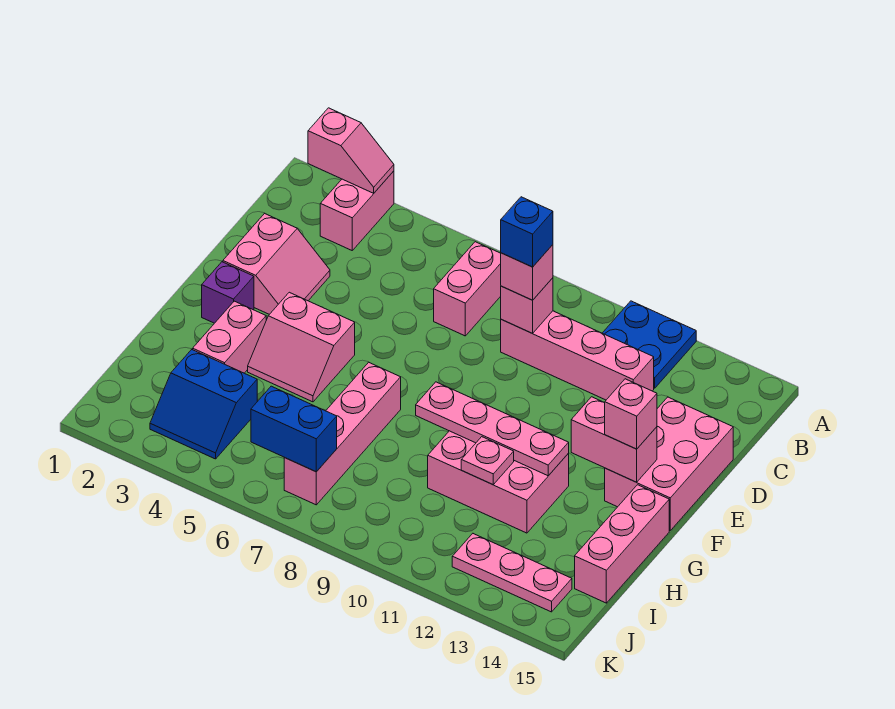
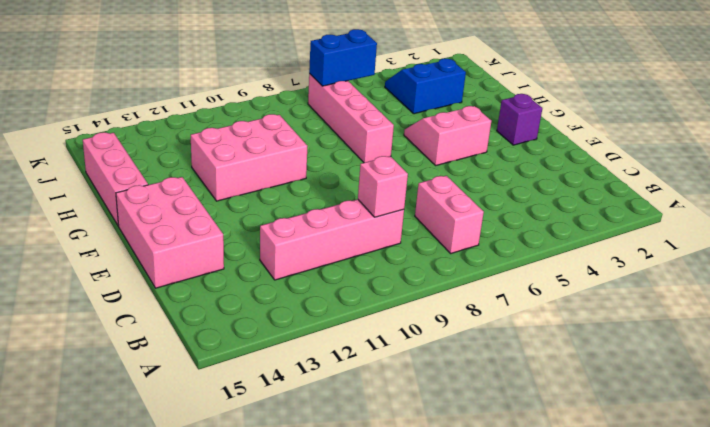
none -> pink 1x2 brick [320,171,394,250]
none -> blue 2x2 plate [603,301,696,388]
none -> pink 2x2 slope [223,214,330,314]

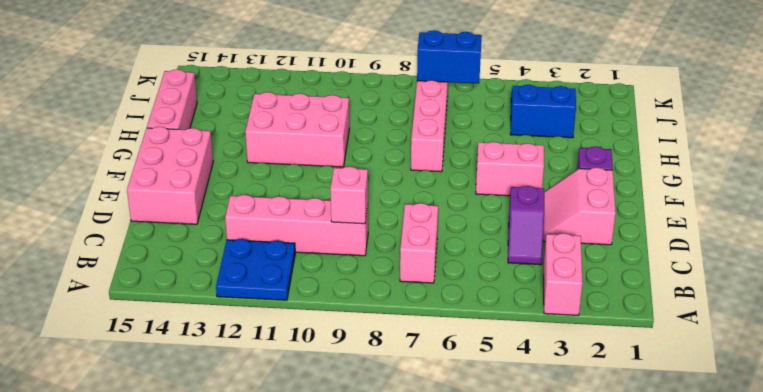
purple 1x2 slope [508,186,544,265] -> none
none -> pink 1x2 brick [193,301,266,373]
none -> pink 1x3 plate [452,534,572,612]
none -> pink 1x2 slope [308,108,394,193]

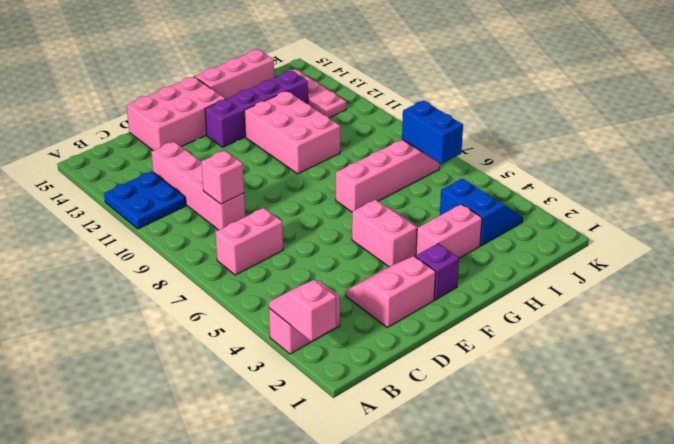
purple 1x4 brick [205,71,308,147] -> none
none -> pink 1x2 brick [571,397,657,482]
none -> pink 1x4 plate [416,382,569,476]
none -> pink 1x1 plate [461,437,514,485]

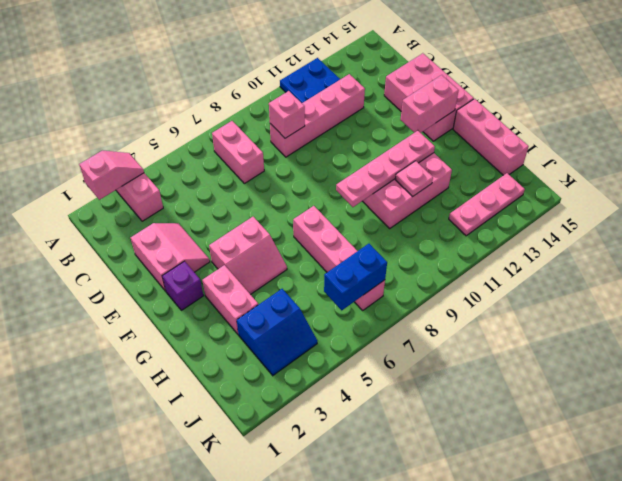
none -> pink 1x1 brick [501,245,553,300]
none -> pink 1x1 brick [605,379,657,449]
none -> blue 1x1 brick [501,197,553,267]

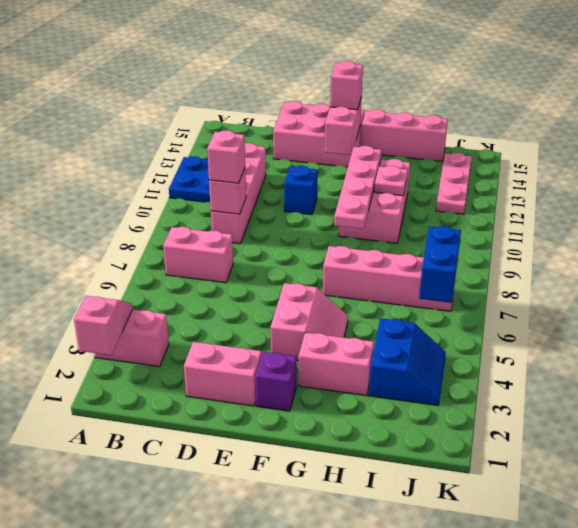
blue 1x1 brick [284,166,318,215] -> blue 1x1 brick moved to [501,197,553,267]

